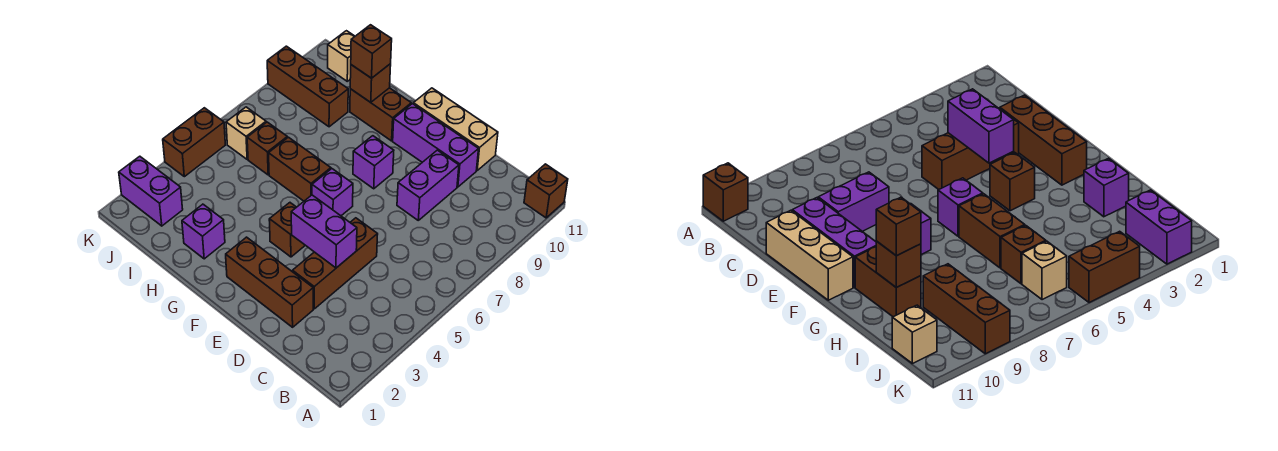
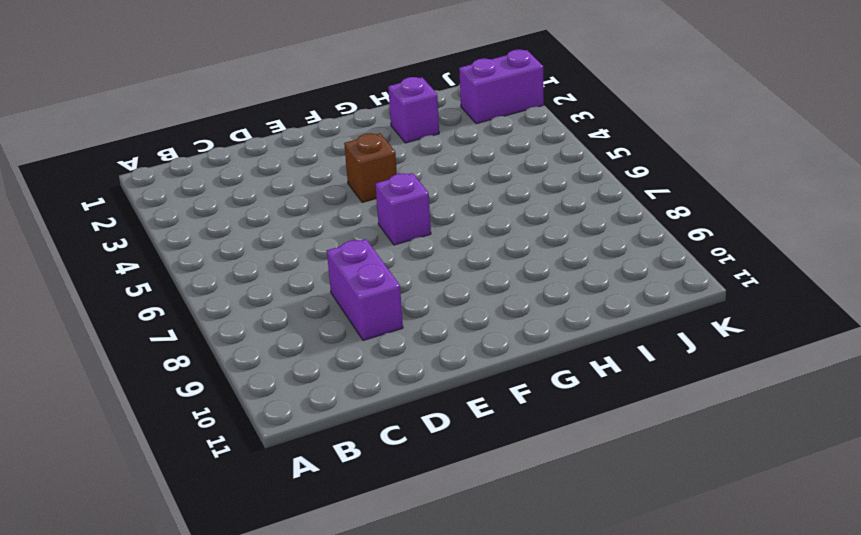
none -> brown 1x1 brick [524,164,568,218]
none -> brown 1x3 brick [226,237,313,327]
none -> brown 1x3 brick [292,218,378,309]

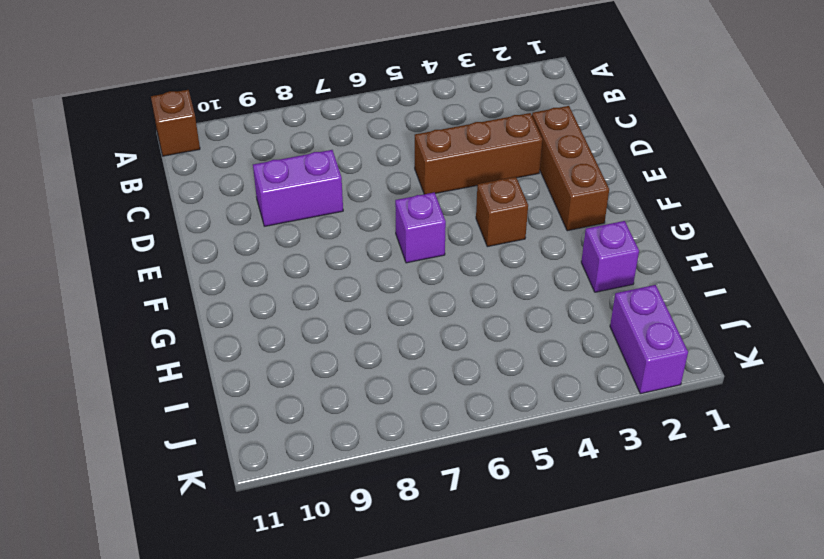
none -> purple 1x3 brick [393,104,479,187]
none -> tan 1x3 brick [413,88,498,170]
none -> purple 1x1 brick [353,136,394,189]

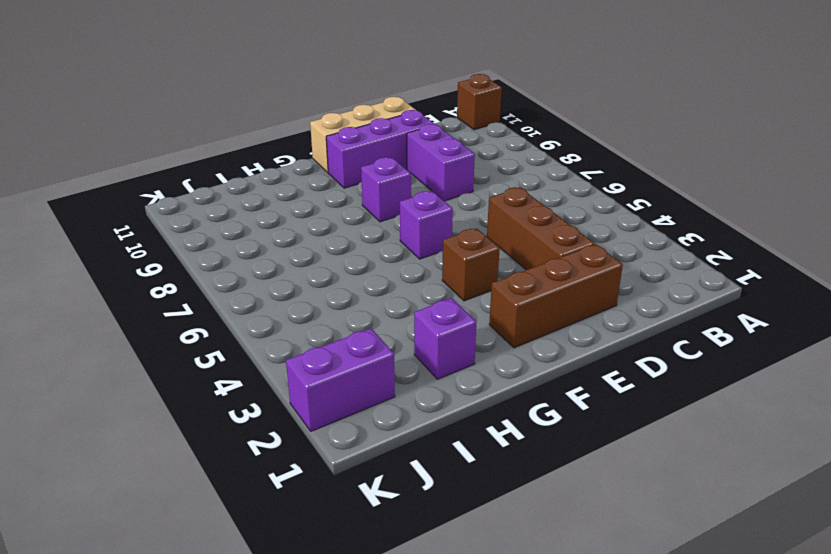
none -> brown 1x2 brick [269,137,331,201]
none -> brown 1x2 brick [350,88,411,141]
none -> brown 1x1 brick [247,122,287,175]

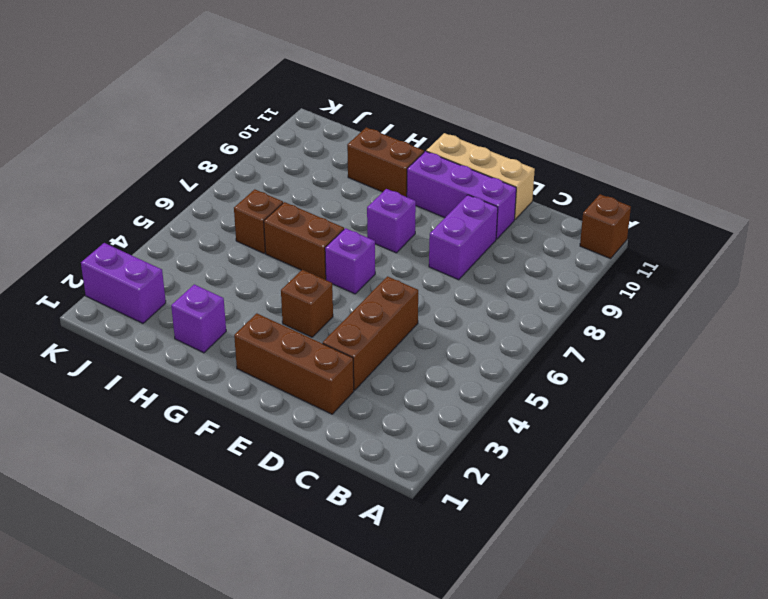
none -> brown 1x3 brick [267,46,348,127]
none -> tan 1x1 brick [226,107,266,159]
none -> tan 1x1 brick [328,31,355,81]

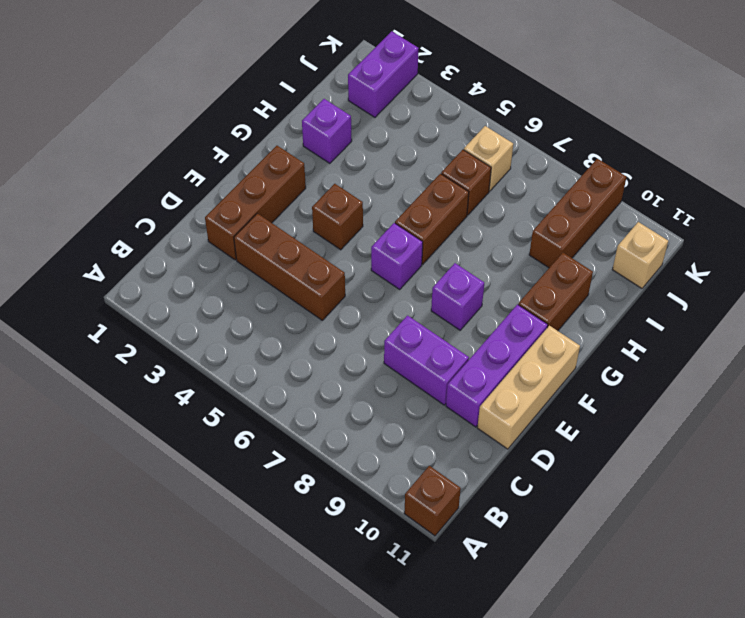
none -> brown 1x2 brick [163,108,225,177]
none -> purple 1x2 brick [291,195,357,268]
none -> brown 1x1 brick [350,64,391,102]

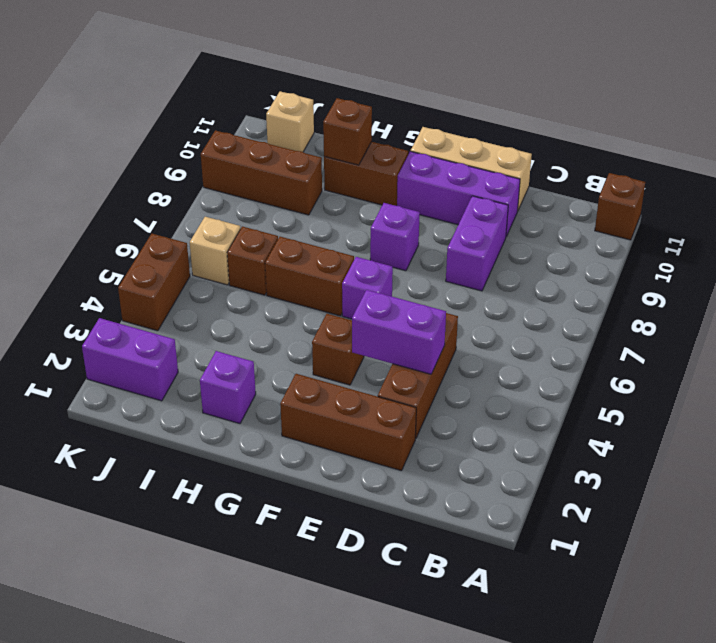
none -> brown 1x1 brick [351,25,392,78]

